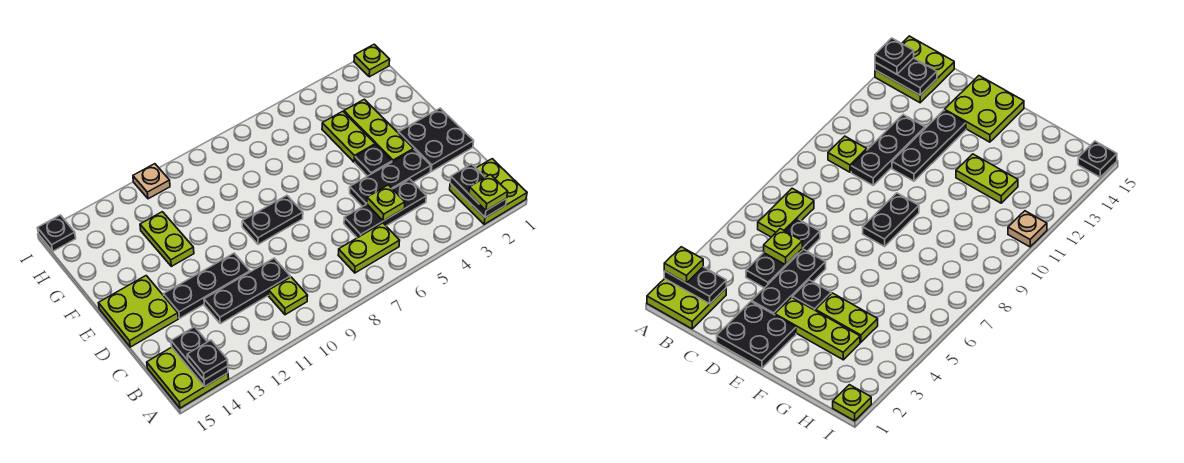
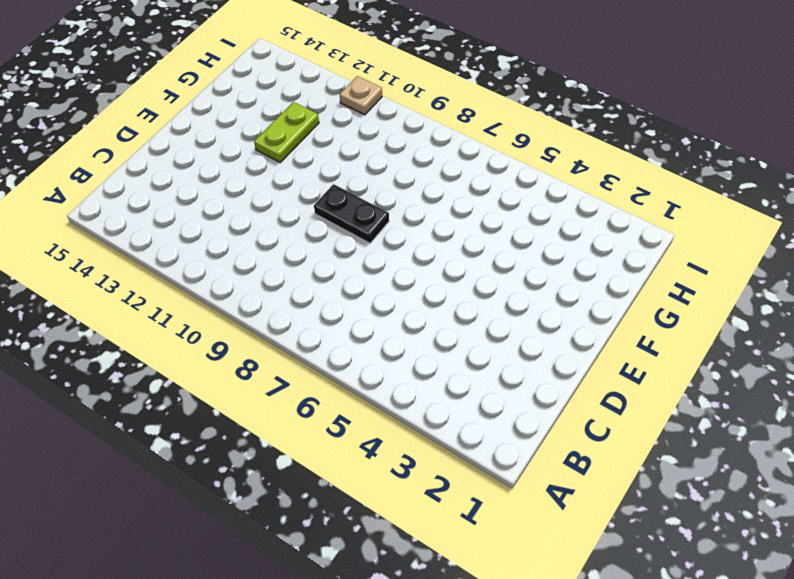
none -> lime 2x2 plate [450,159,527,224]
none -> lime 2x2 plate [147,347,229,408]
none -> lime 1x2 plate [338,223,400,273]

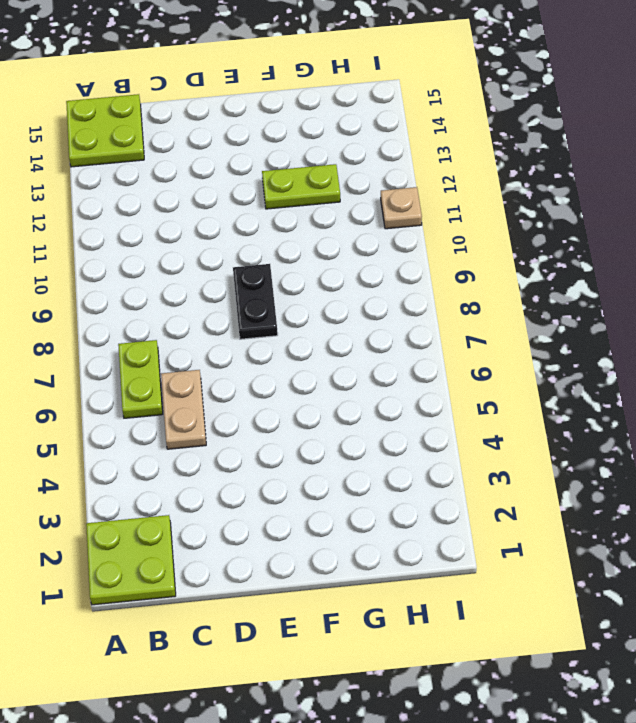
tan 1x2 plate [161,370,206,449] -> black 1x3 plate [344,179,426,238]
none -> lime 1x1 plate [269,277,308,315]
none -> black 1x3 plate [204,258,290,324]
none -> black 2x2 plate [399,108,474,171]

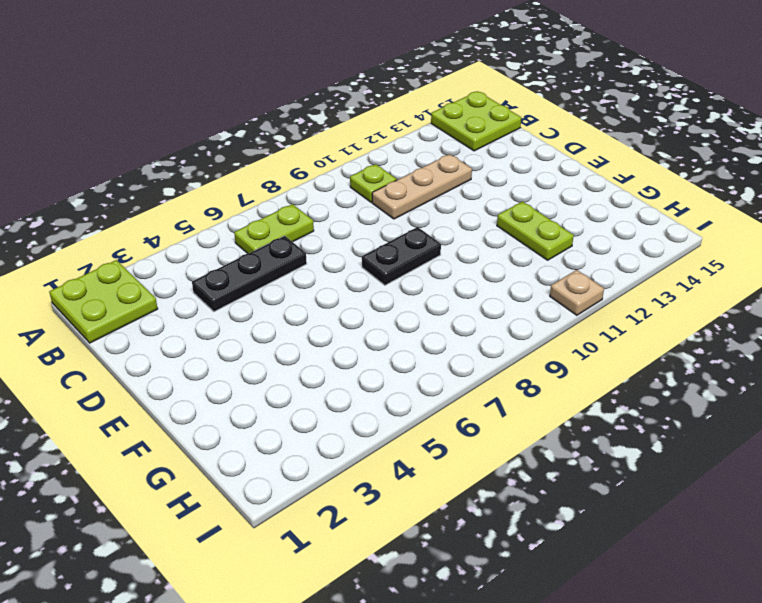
tan 1x3 plate [372,154,472,219] -> black 1x3 plate [204,258,290,324]
none -> black 2x2 plate [399,108,474,171]
none -> black 1x3 plate [350,149,431,207]
none -> black 1x3 plate [164,253,250,318]

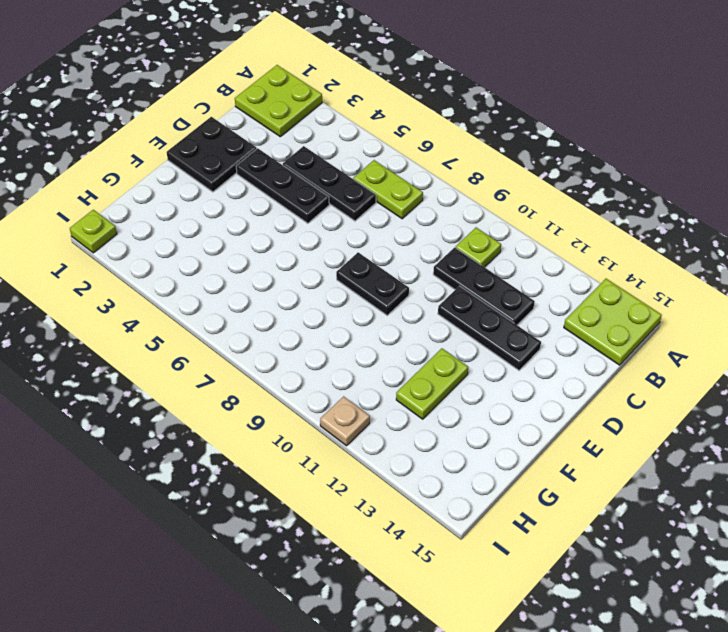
none -> lime 2x2 plate [99,276,178,347]
none -> lime 1x3 plate [344,99,414,162]
none -> black 1x1 plate [355,145,392,176]

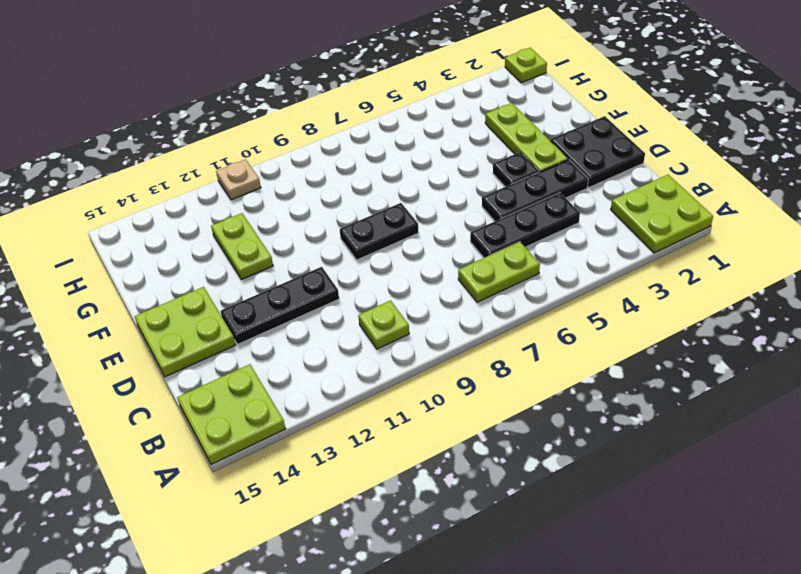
none -> black 1x3 plate [204,258,290,324]
none -> lime 1x2 plate [322,111,375,162]
none -> black 1x1 plate [38,215,76,251]

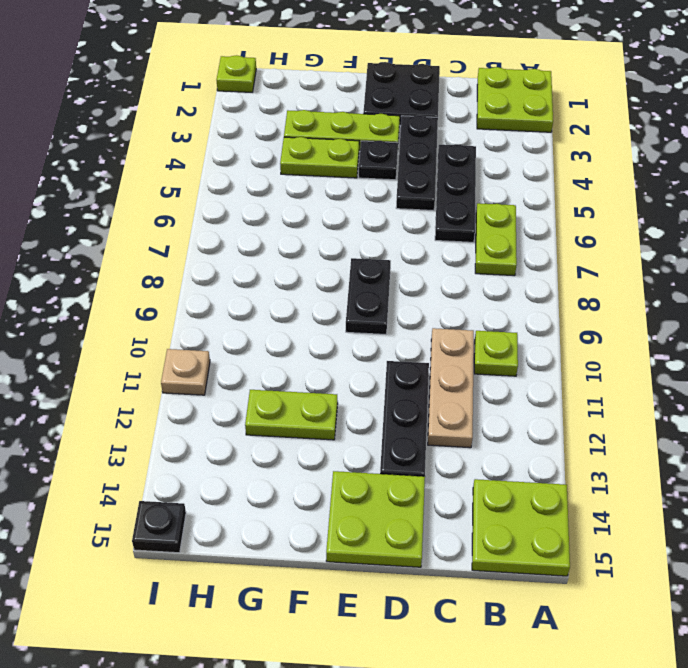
tan 1x3 plate [428,328,474,448] -> black 1x3 plate [204,258,290,324]
none -> black 1x2 plate [450,164,507,217]
none -> black 1x2 plate [171,327,228,387]
none -> lime 1x1 plate [367,185,405,221]

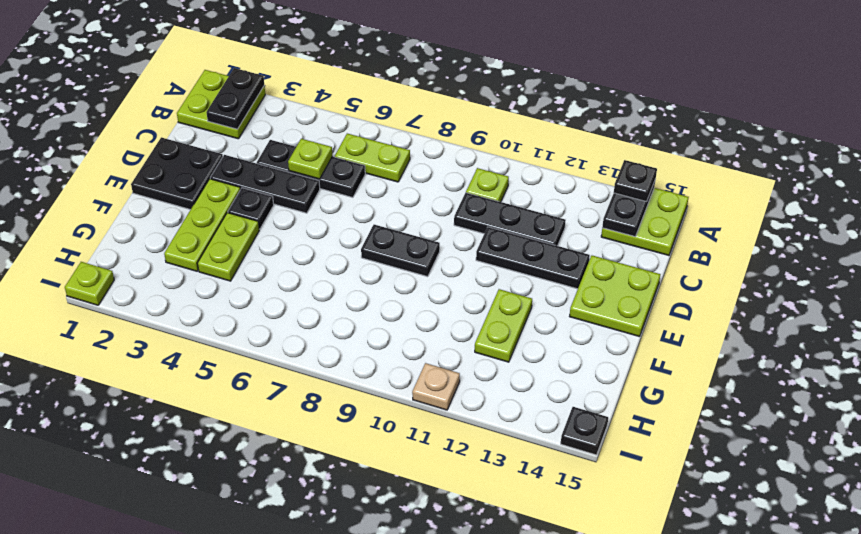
none -> lime 1x1 plate [469,175,508,210]

